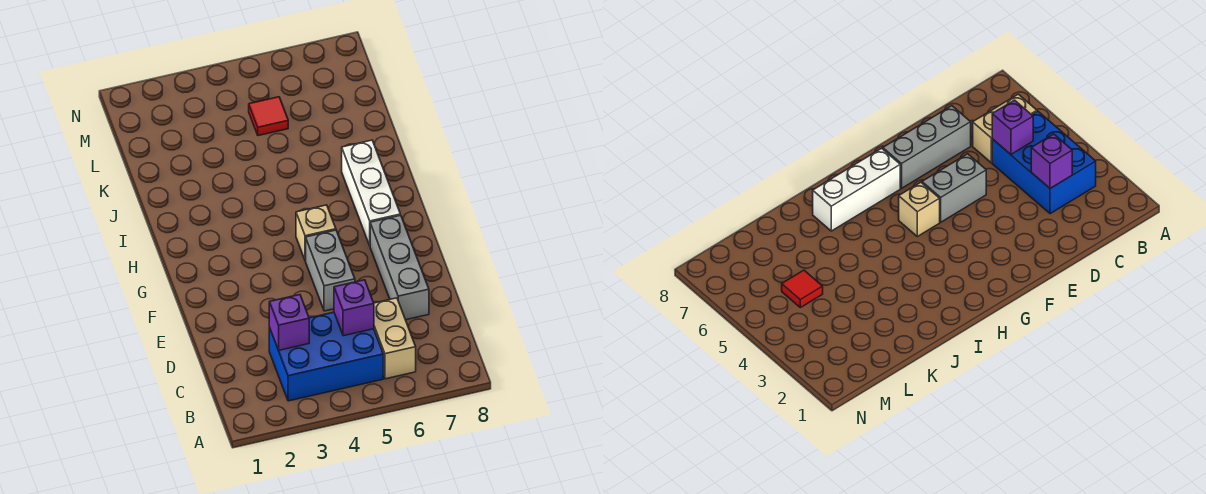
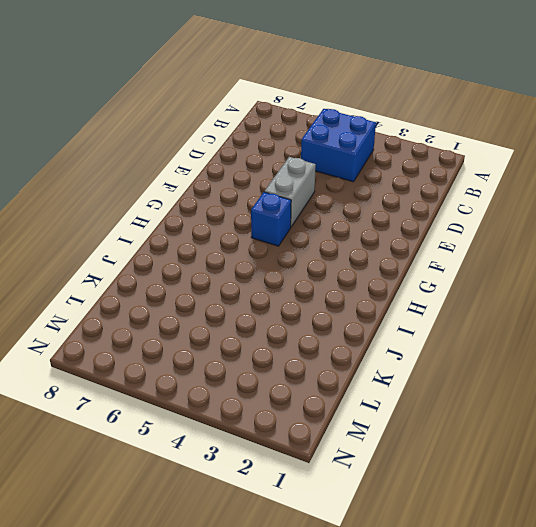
blue 2x2 brick [301,109,376,182] -> blue 2x3 brick [269,312,383,401]
blue 1x1 brick [251,192,291,246] -> tan 1x1 brick [296,205,336,261]
none -> tan 1x2 brick [374,298,416,379]
none -> grey 1x3 brick [370,215,429,320]

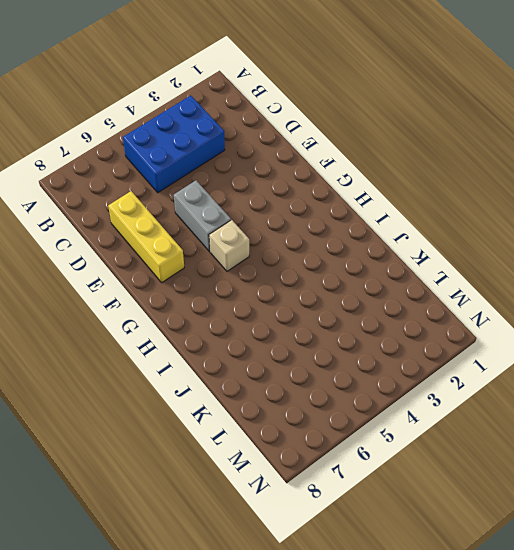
yellow 1x3 brick [108,191,184,283] -> grey 1x3 brick [370,215,429,320]
none -> tan 1x2 brick [374,298,416,379]
none -> white 1x3 brick [342,140,400,245]

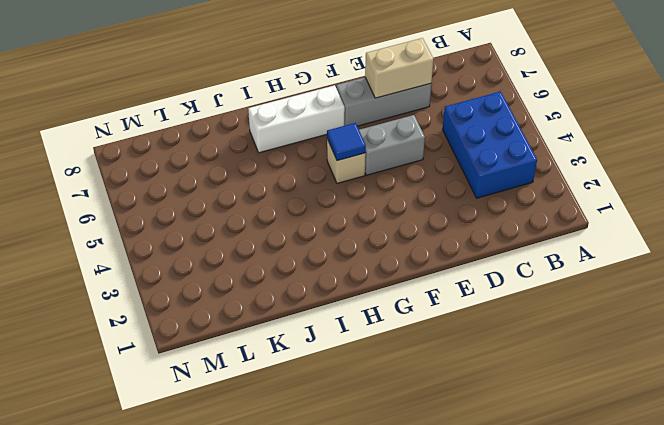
tan 1x2 brick [365,38,433,98] -> tan 1x2 brick moved to [374,298,416,379]
blue 1x1 tile [327,123,366,161] -> none
none -> red 1x1 tile [249,97,288,136]
none -> purple 1x1 brick [269,295,309,350]

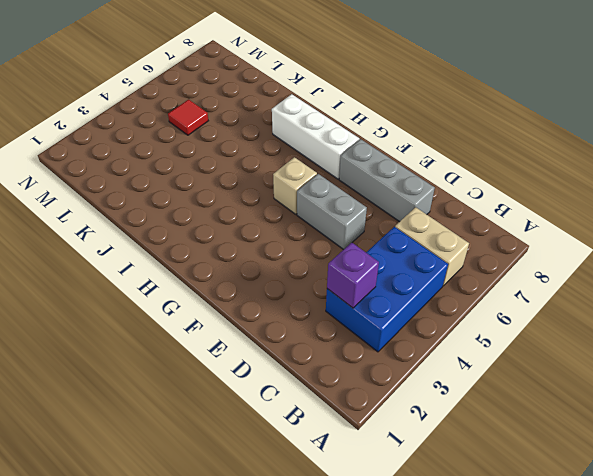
none -> purple 1x1 brick [334,280,374,336]

